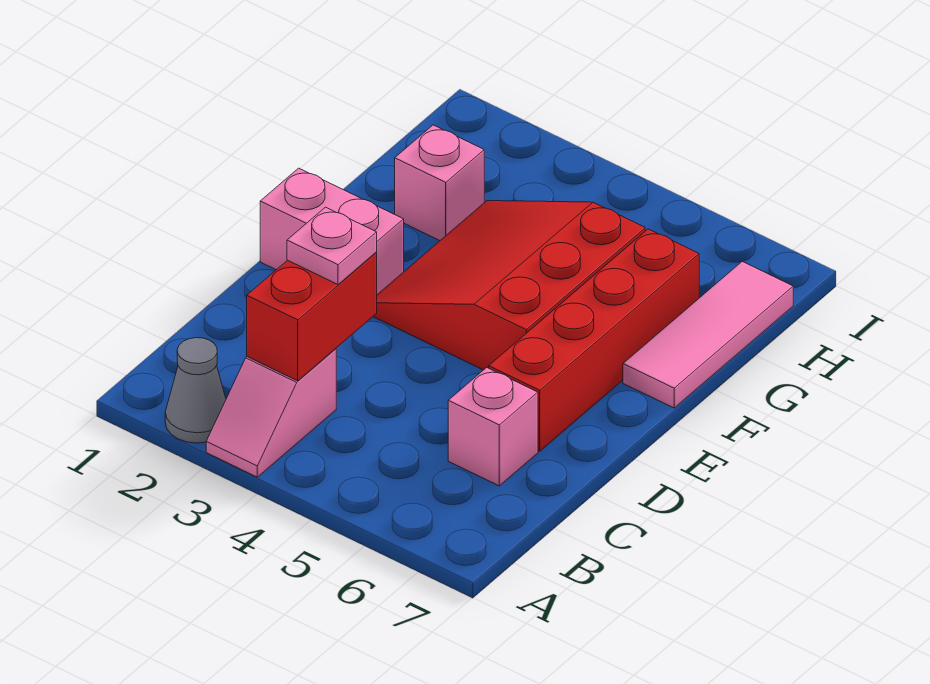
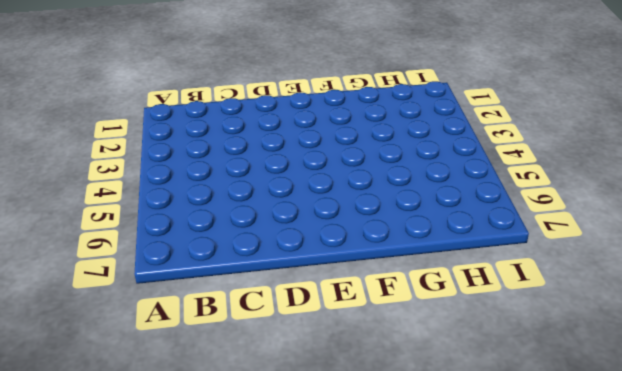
none -> grey 1x1 cone [165,338,226,443]
none -> pink 1x2 slope [206,349,336,477]

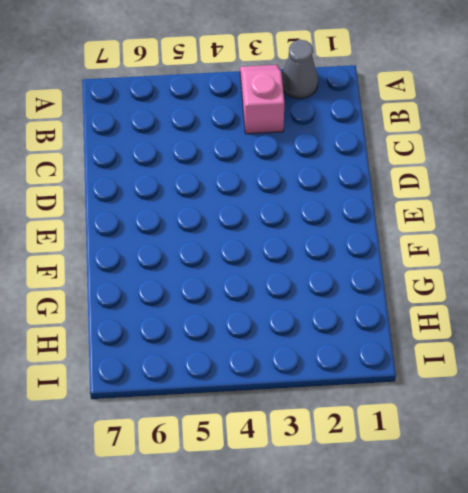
none -> pink 1x1 brick [448,368,538,486]
none -> red 1x4 brick [489,229,699,451]

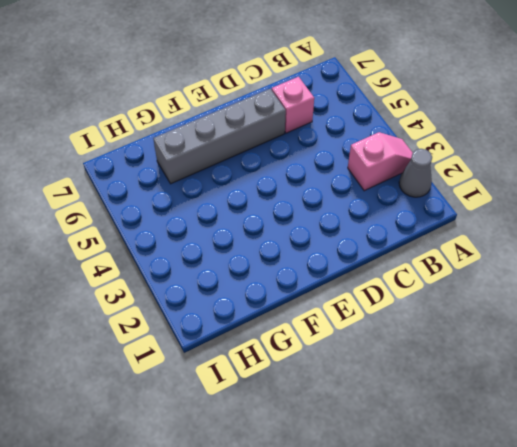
grey 1x4 brick [153,89,286,184] -> red 1x4 brick [489,229,699,451]
none -> pink 1x2 brick [260,168,404,294]
none -> red 3x3 slope [373,201,645,370]

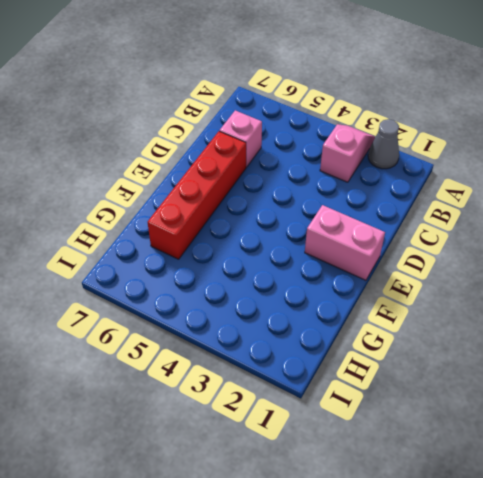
none -> red 3x3 slope [373,201,645,370]
none -> pink 1x3 tile [623,261,793,408]

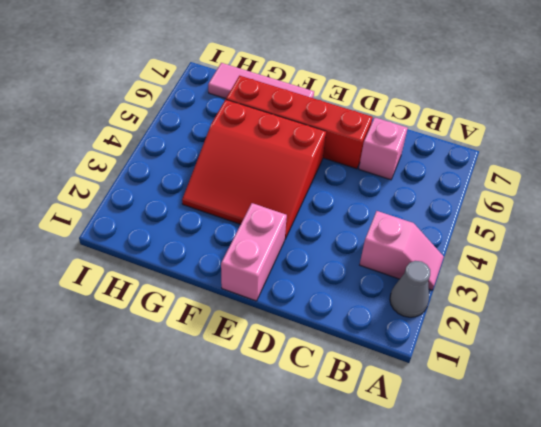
none -> pink 1x1 brick [395,125,484,241]
none -> red 1x2 brick [247,253,377,381]

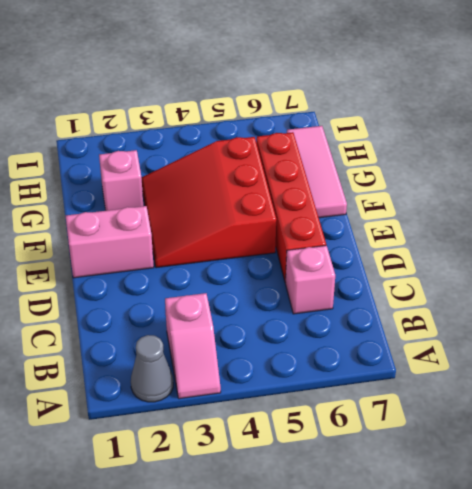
none -> red 1x2 brick [247,253,377,381]
none -> pink 1x1 plate [287,207,377,285]

